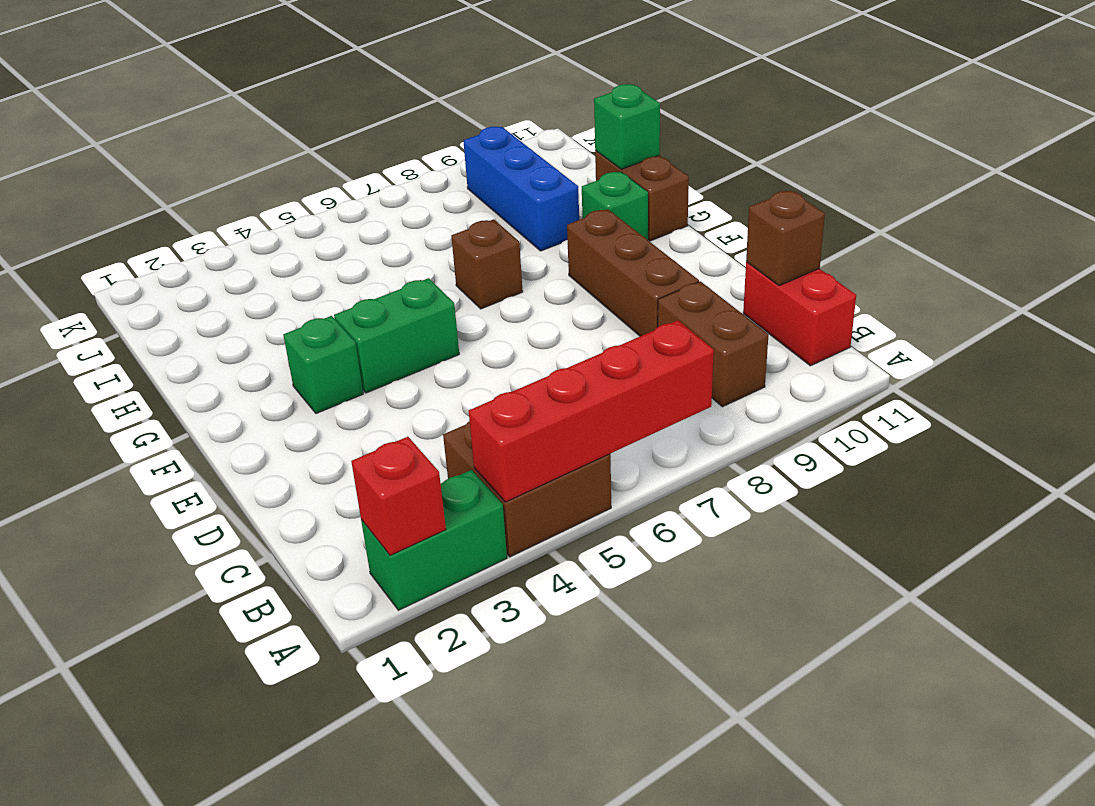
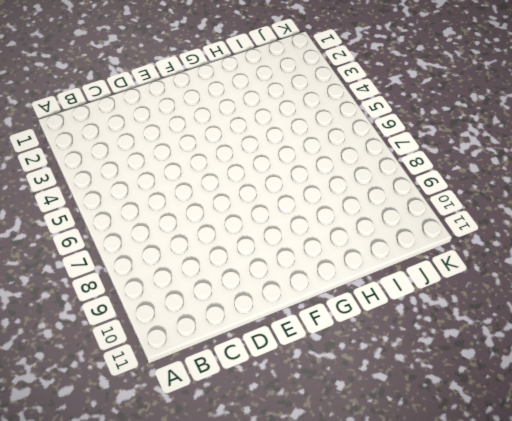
none -> green 1x2 brick [361,470,507,610]
none -> brown 2x2 brick [443,421,611,557]
none -> brown 1x2 brick [658,281,769,407]

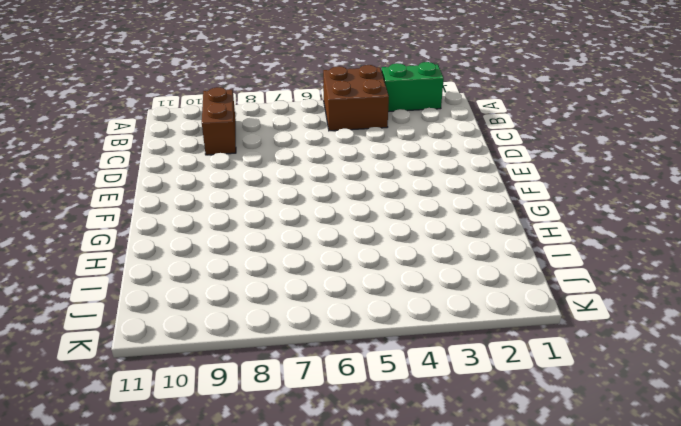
none -> red 1x2 brick [743,262,856,366]
none -> brown 1x3 brick [567,209,699,336]
none -> green 1x1 brick [283,316,363,414]

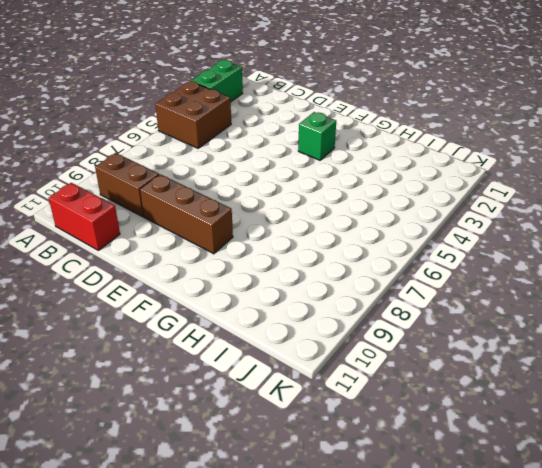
none -> green 1x2 brick [334,278,459,393]
none -> brown 1x1 brick [451,219,523,309]
none -> green 1x1 brick [582,172,648,240]

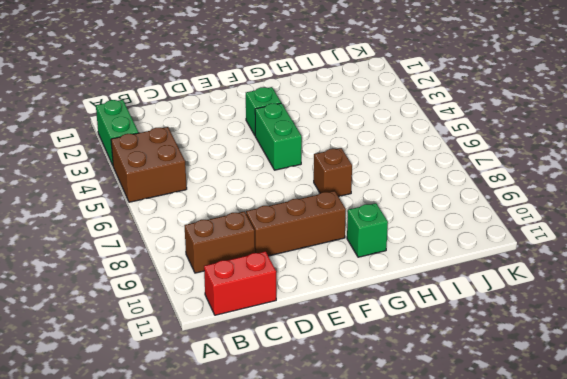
none -> brown 1x2 brick [595,150,689,241]
none -> blue 1x3 brick [463,127,579,251]
none -> red 1x1 brick [351,437,446,555]

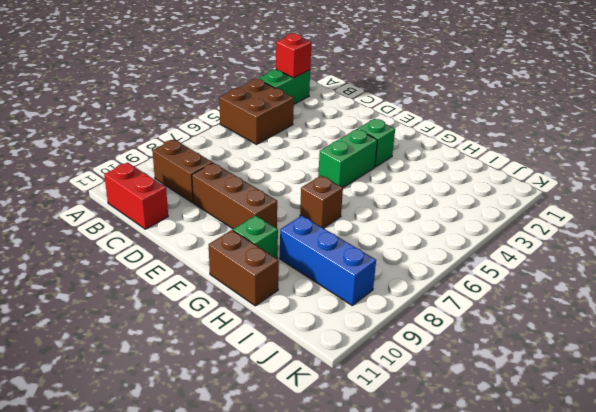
none -> red 1x4 brick [469,320,714,502]
none -> brown 1x1 brick [746,190,825,286]
none -> green 1x1 brick [594,84,660,169]

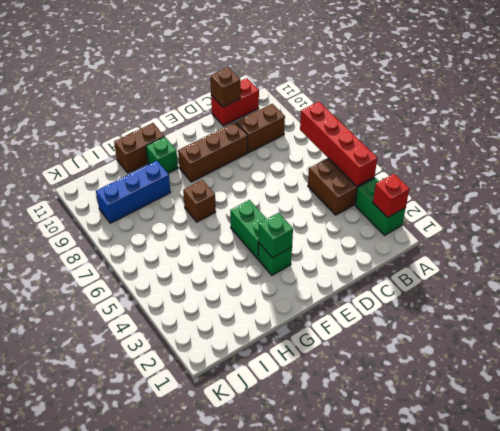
green 1x1 brick [258,213,293,258] -> green 1x1 brick moved to [594,84,660,169]

